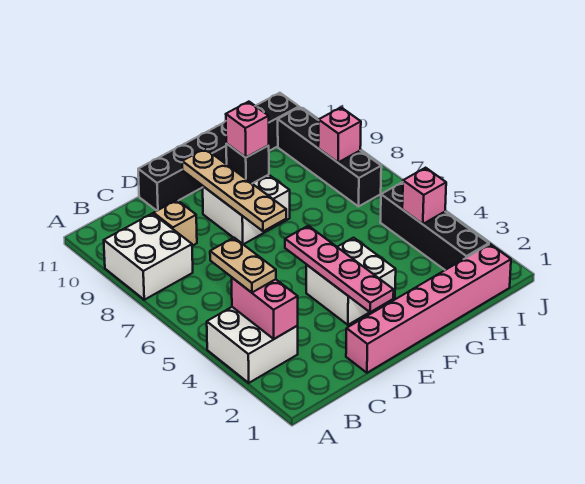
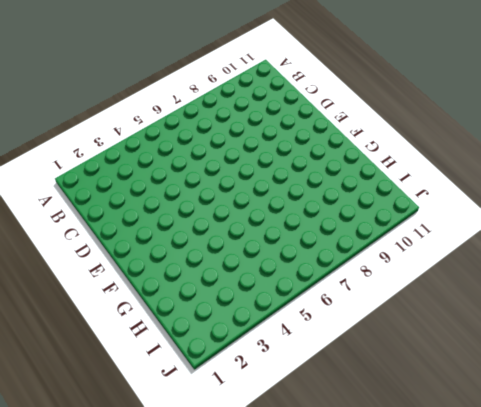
none -> white 2x2 brick [207,307,298,383]
none -> white 2x2 brick [104,213,193,300]
none -> tan 1x1 brick [154,200,197,246]

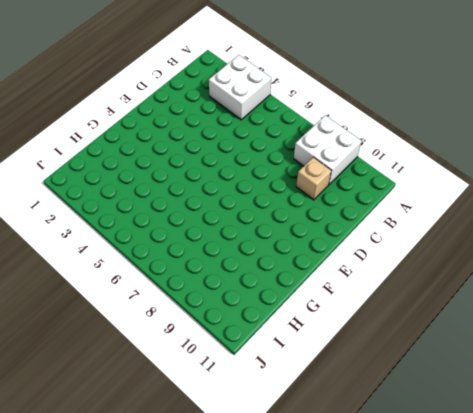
none -> pink 1x6 brick [346,244,511,373]
none -> black 1x6 brick [138,93,299,211]
none -> white 2x2 brick [306,238,396,325]

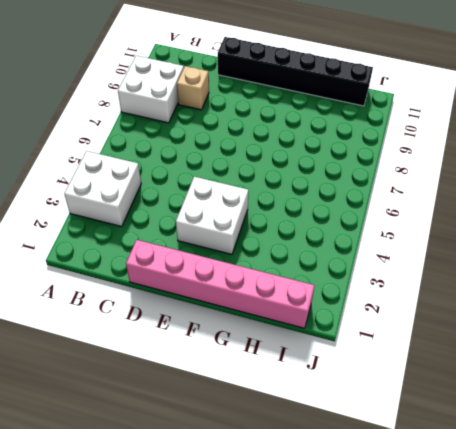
none -> white 2x2 brick [203,175,290,244]
none -> black 1x4 brick [380,182,489,270]
none -> black 1x4 brick [278,107,381,206]

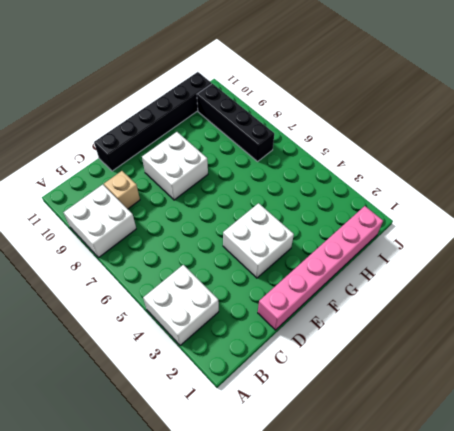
none -> black 1x4 brick [380,182,489,270]
none -> pink 1x2 brick [232,278,298,339]
none -> pink 1x4 plate [285,226,394,312]

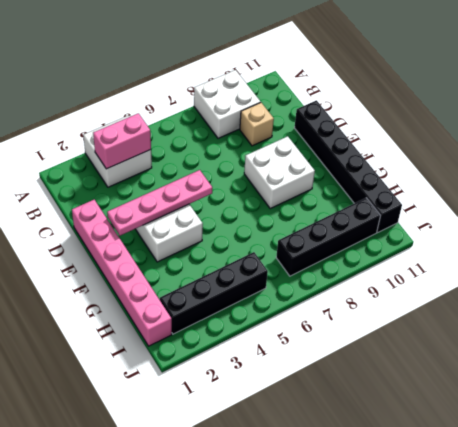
none -> tan 1x4 plate [182,149,286,231]
none -> black 1x1 brick [226,144,269,183]
none -> pink 1x1 brick [402,168,446,224]

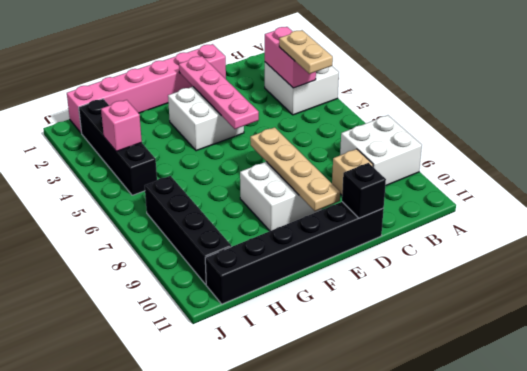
black 1x1 brick [342,163,386,218] -> black 1x1 brick moved to [226,144,269,183]
none -> pink 1x1 brick [318,108,361,162]
none -> pink 1x1 brick [226,102,269,157]

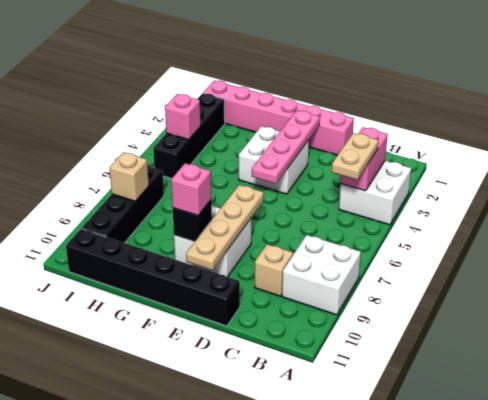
tan 1x1 brick [109,152,149,201] -> pink 1x1 brick [318,108,361,162]

